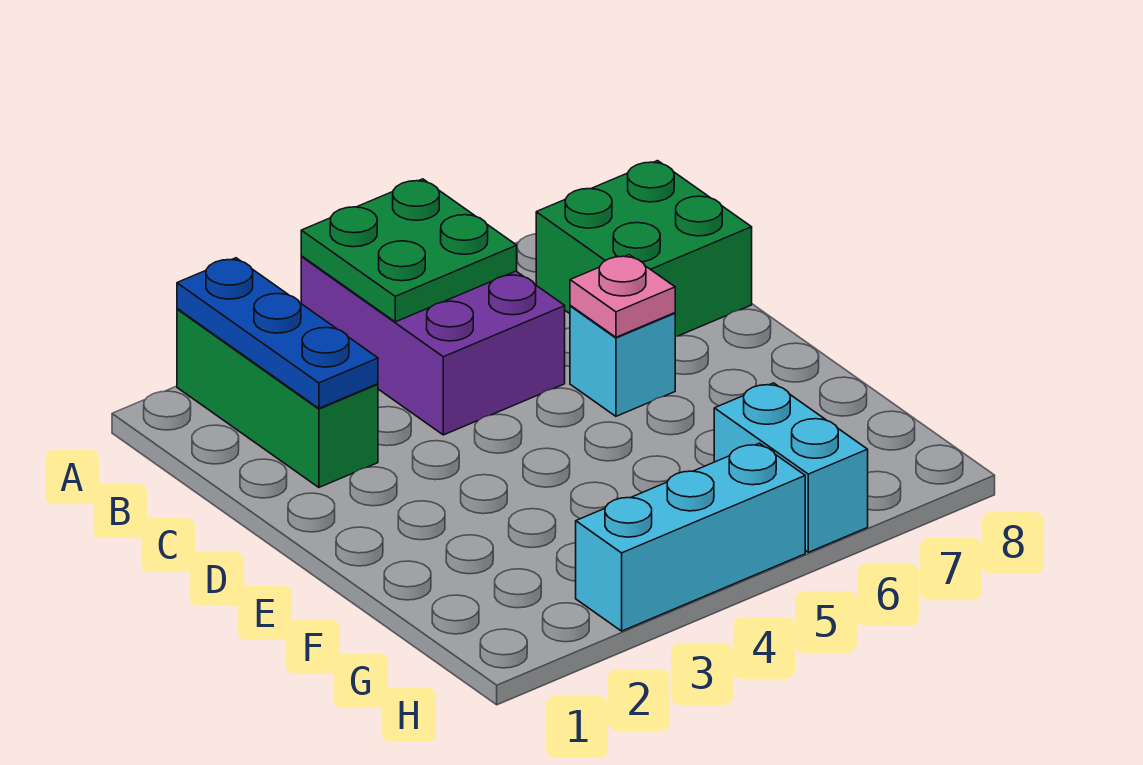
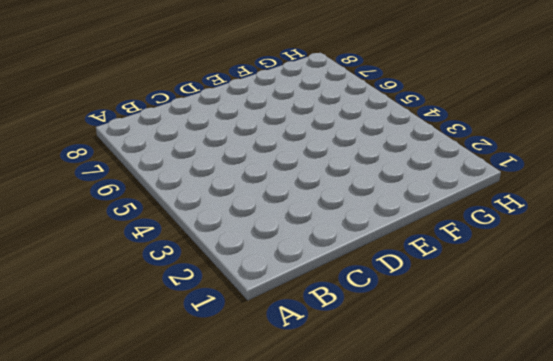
none -> green 1x3 brick [177,309,378,487]
none -> purple 2x3 brick [301,257,565,435]

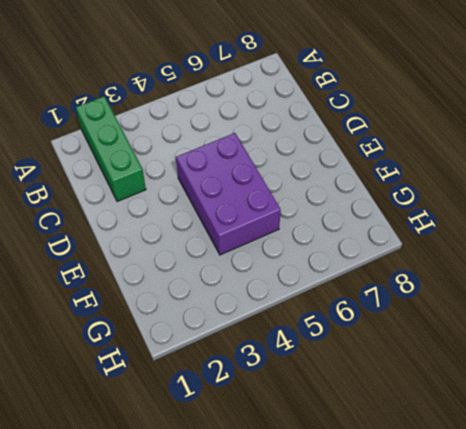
purple 2x3 brick [176,133,281,255] -> purple 2x3 brick moved to [301,257,565,435]
none -> green 2x2 brick [536,161,752,337]
none -> cyan 1x1 brick [570,306,675,416]

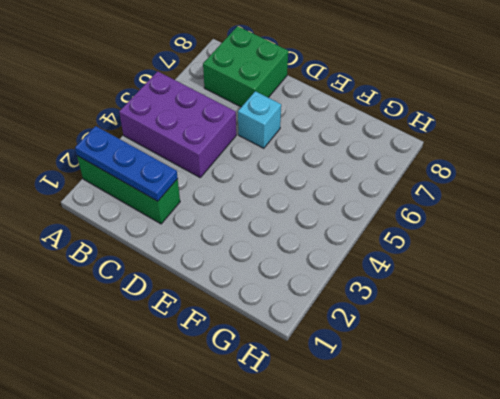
none -> cyan 1x2 brick [714,383,868,552]
none -> cyan 1x3 brick [576,443,805,631]

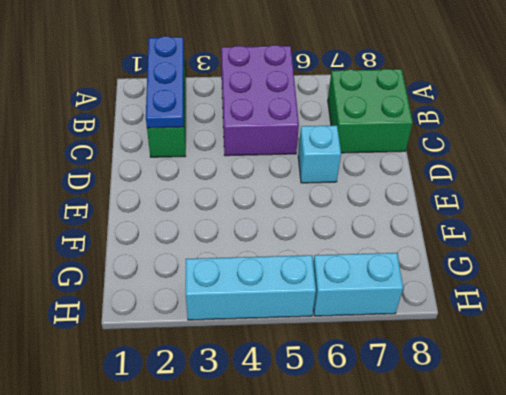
cyan 1x2 brick [313,253,403,316] -> cyan 1x2 brick turned to [714,383,868,552]
none -> green 2x2 plate [301,179,517,322]
none -> pink 1x1 plate [570,255,675,337]

